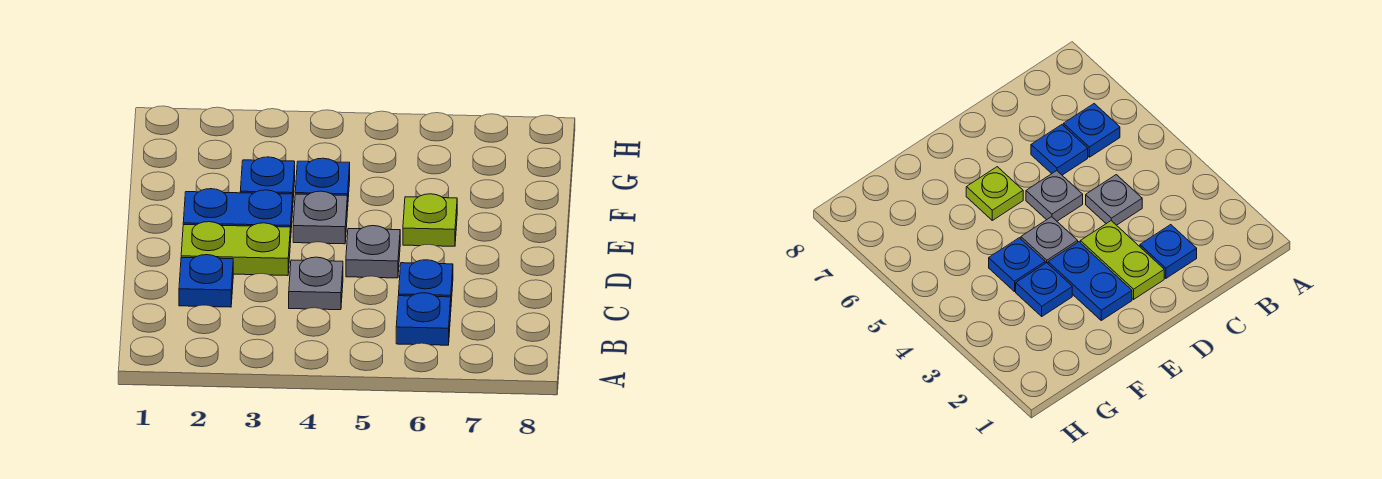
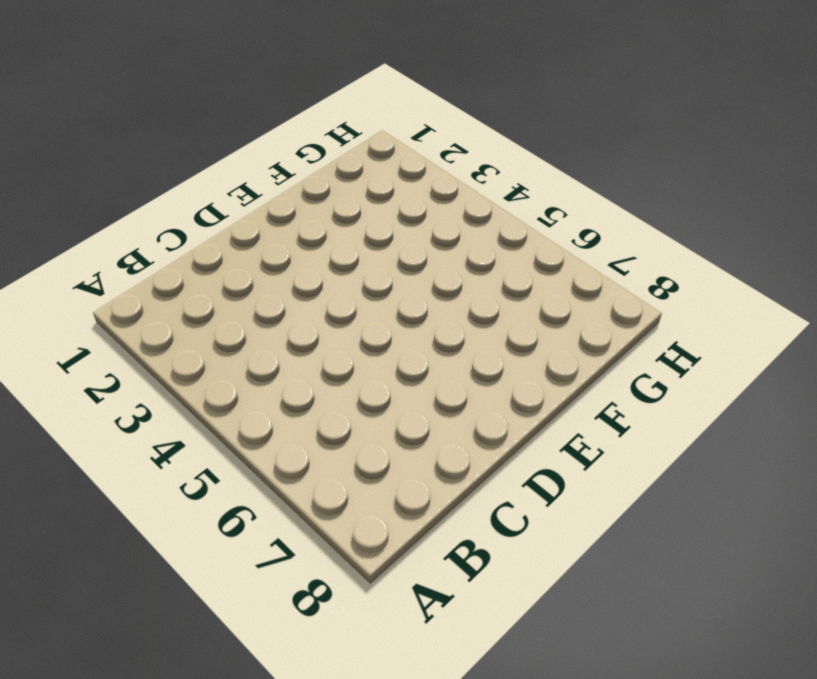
none -> blue 1x1 plate [396,293,451,345]
none -> blue 1x1 plate [179,255,233,307]

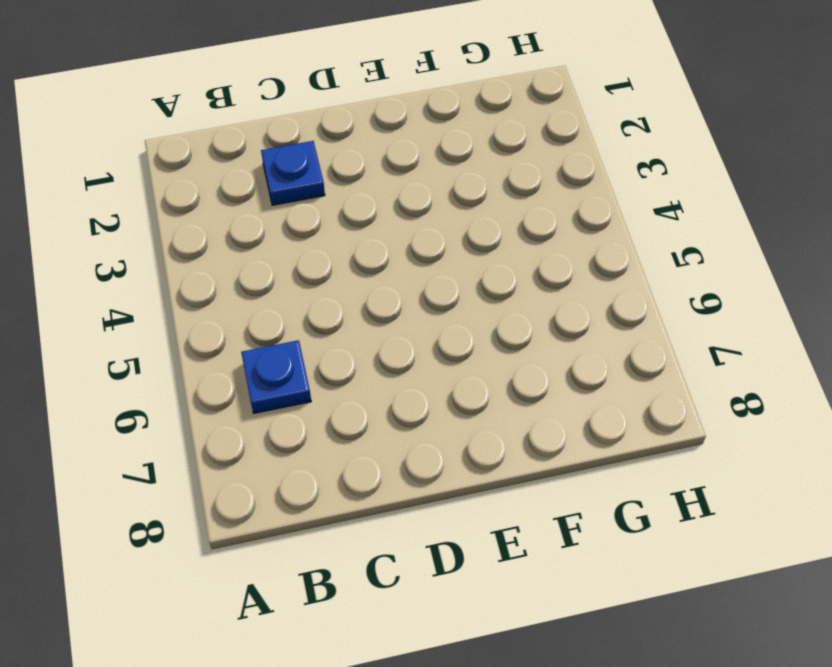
none -> grey 1x1 plate [289,257,343,310]
none -> blue 1x1 plate [399,260,453,302]

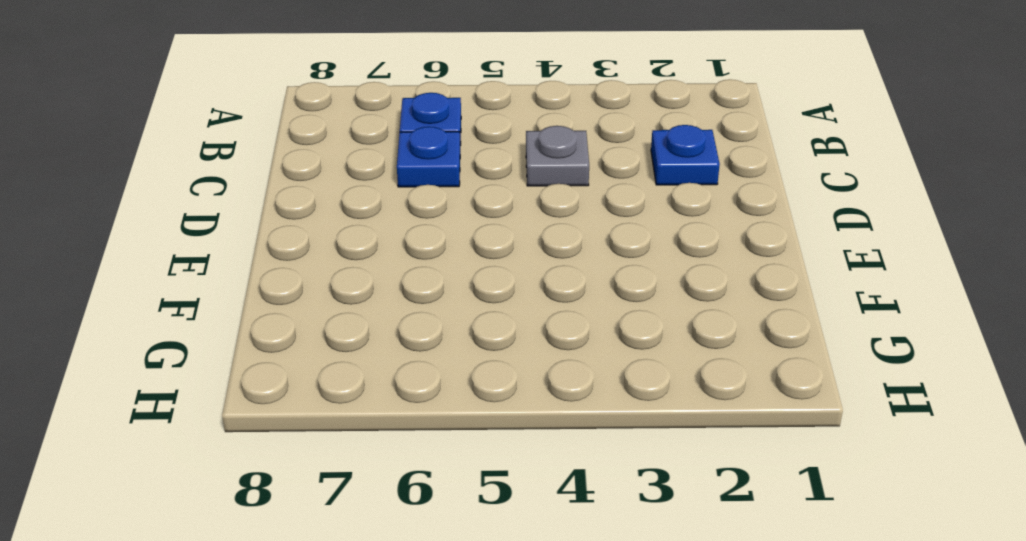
none -> lime 1x2 plate [181,222,290,276]
none -> grey 1x1 plate [346,226,400,278]

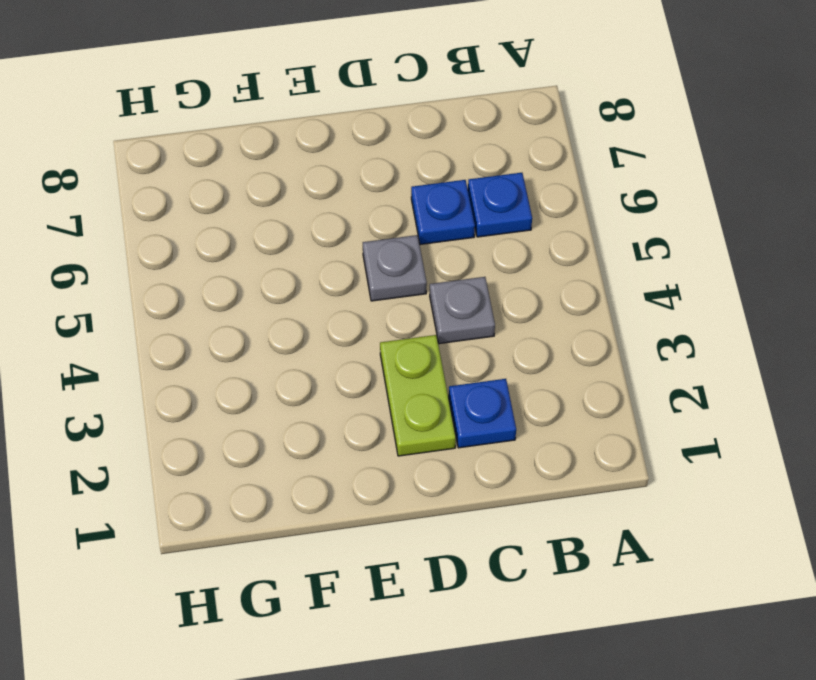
none -> blue 1x2 plate [183,189,293,242]
none -> grey 1x1 plate [293,191,347,244]

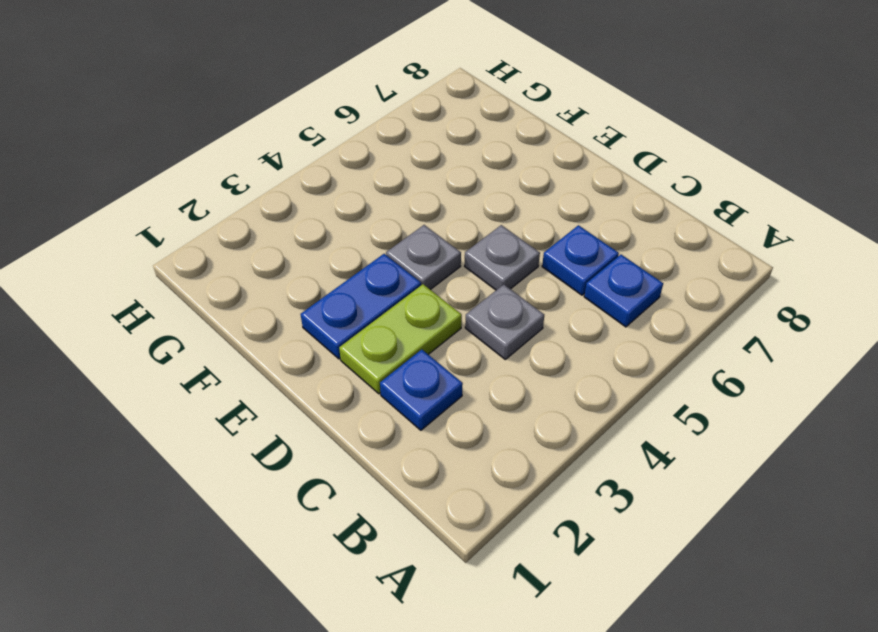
none -> lime 1x1 plate [403,194,457,246]
none -> blue 1x1 plate [240,157,295,198]

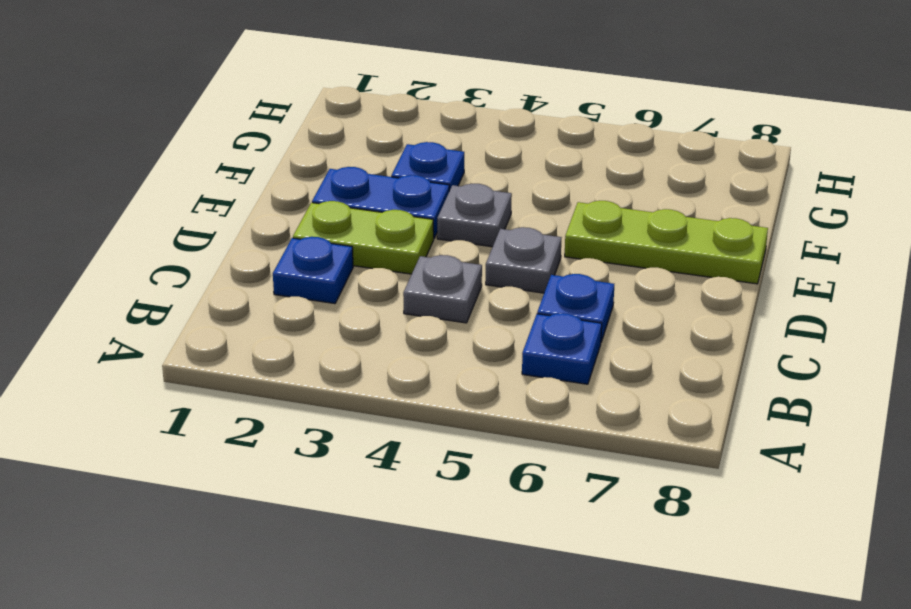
lime 1x3 plate [565,201,768,284] -> lime 1x1 plate [403,194,457,246]
none -> blue 1x1 plate [295,158,350,211]

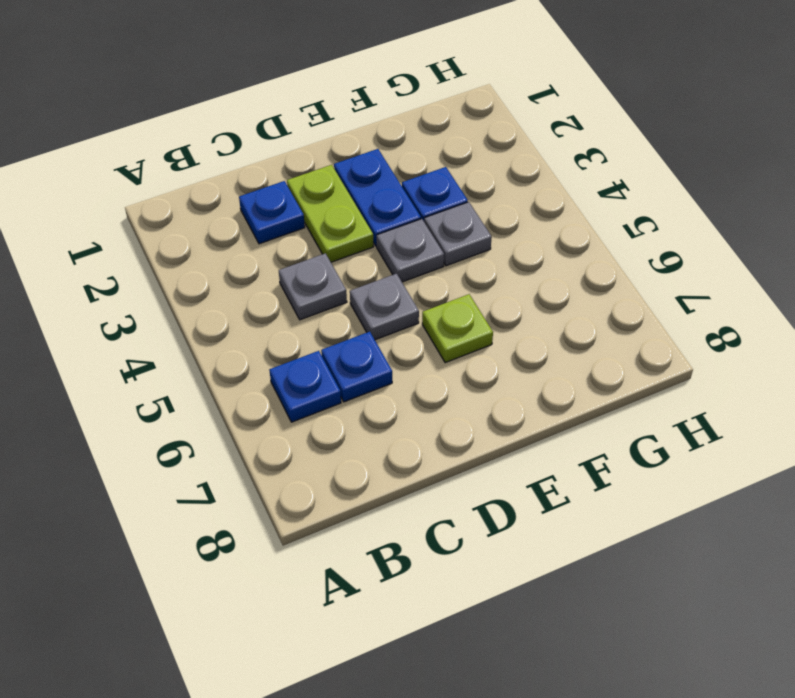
grey 1x1 plate [424,202,492,266] -> blue 1x1 plate [295,158,350,211]

